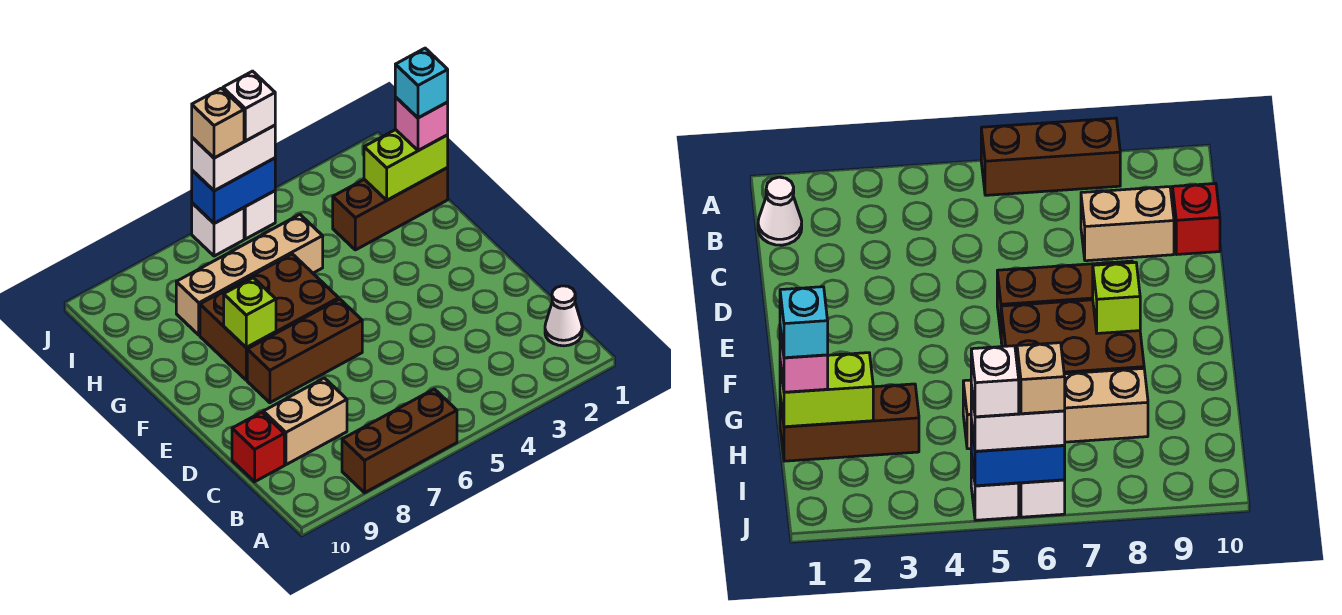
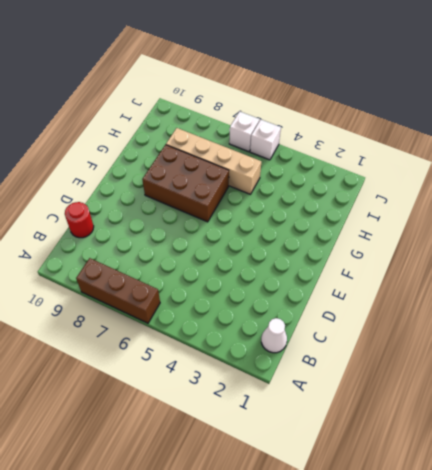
red 1x1 round brick [65,202,94,238] -> red 1x1 brick [232,412,284,482]
none -> tan 1x2 brick [263,378,347,465]
none -> brown 1x3 brick [247,299,362,403]
none -> brown 1x3 brick [333,168,448,250]

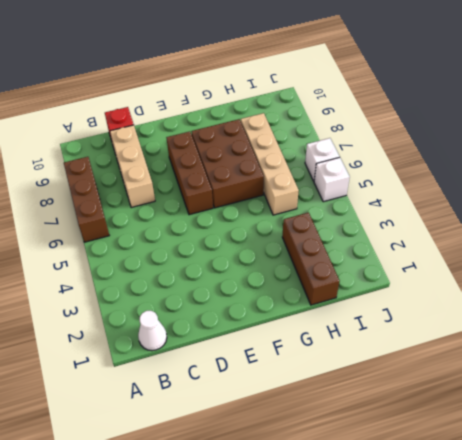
tan 1x3 brick [110,125,155,208] -> tan 1x2 brick [263,378,347,465]
none -> lime 1x1 brick [224,278,276,347]
none -> lime 1x2 brick [364,130,448,200]
none -> blue 1x2 brick [192,158,275,223]

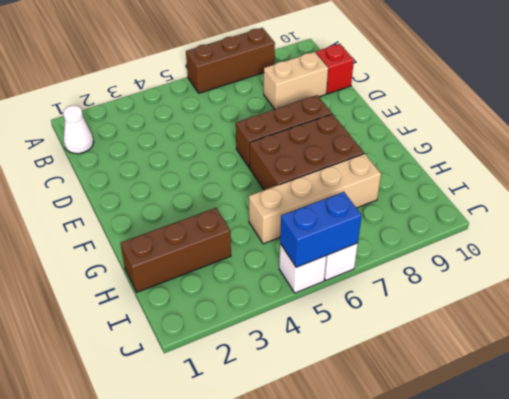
none -> lime 1x1 brick [224,278,276,347]
none -> lime 1x2 brick [364,130,448,200]
none -> pink 1x1 brick [395,97,448,151]

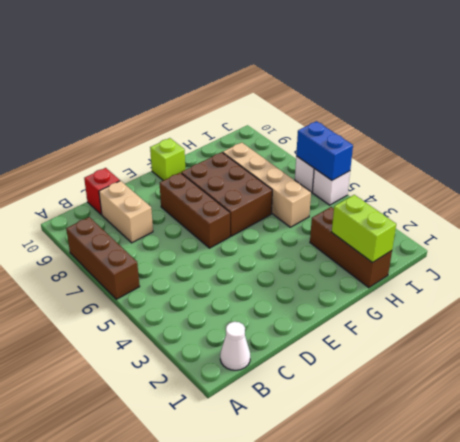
lime 1x1 brick [150,138,185,181] -> lime 1x1 brick moved to [224,278,276,347]
none -> pink 1x1 brick [395,97,448,151]
none -> white 1x2 brick [192,125,275,191]
none -> cyan 1x1 brick [395,48,448,118]

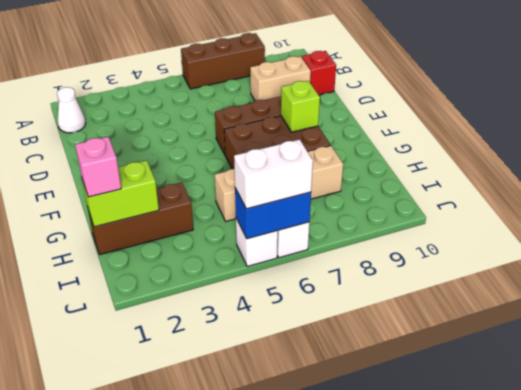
none -> cyan 1x1 brick [395,48,448,118]
none -> white 1x1 brick [223,71,275,141]
none -> tan 1x1 brick [192,88,244,158]

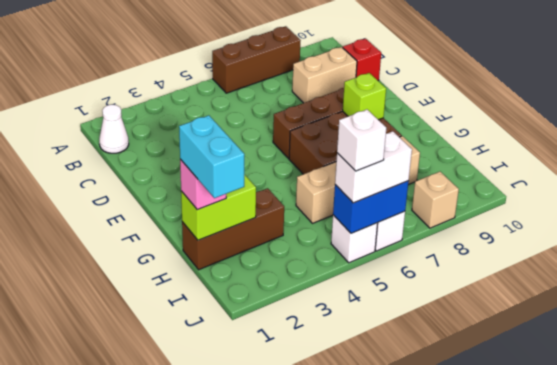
cyan 1x2 brick [179,115,244,198] -> cyan 1x1 brick [395,48,448,118]
tan 1x1 brick [412,172,459,228] -> tan 1x1 brick moved to [192,88,244,158]

